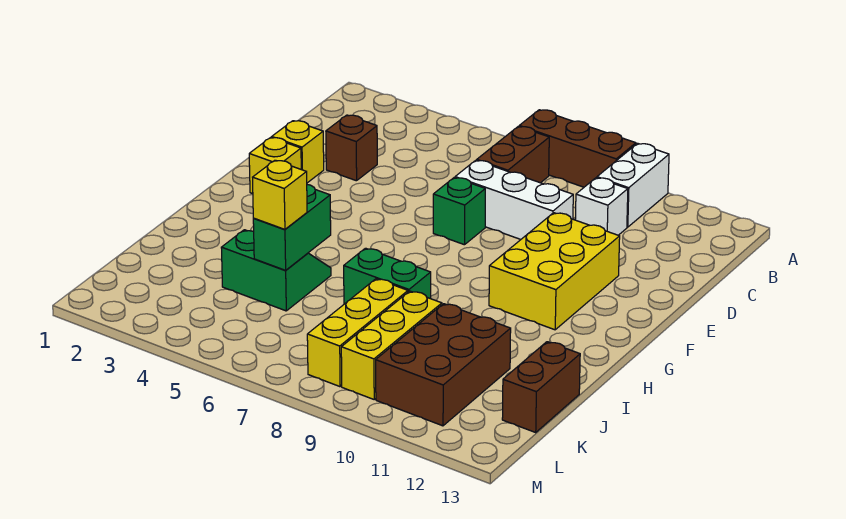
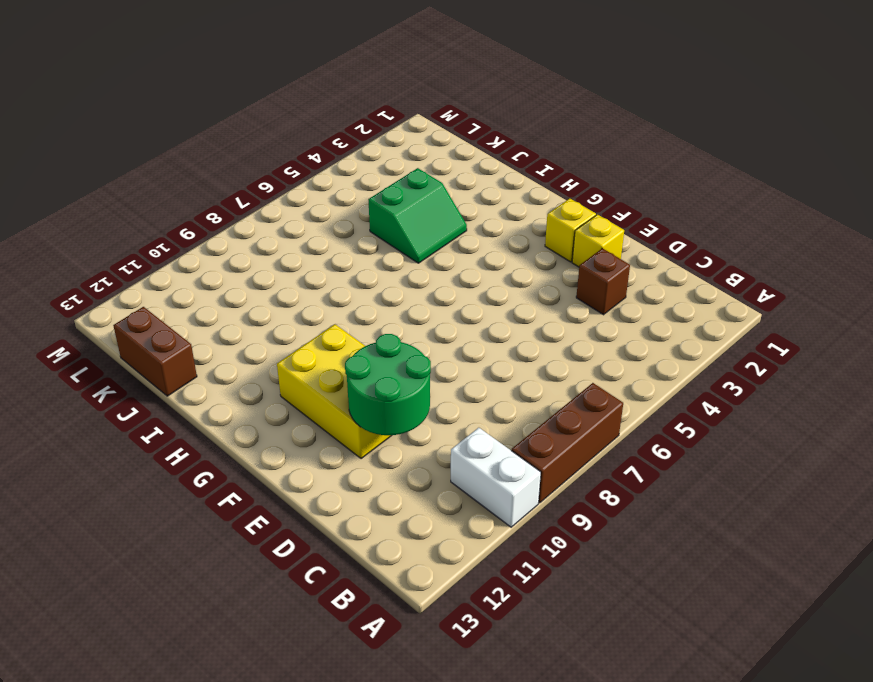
green 2x2 round brick [345,334,431,435] -> none
none -> brown 1x2 brick [477,126,549,183]
none -> white 1x1 brick [575,178,628,235]
none -> white 1x3 brick [455,160,573,239]

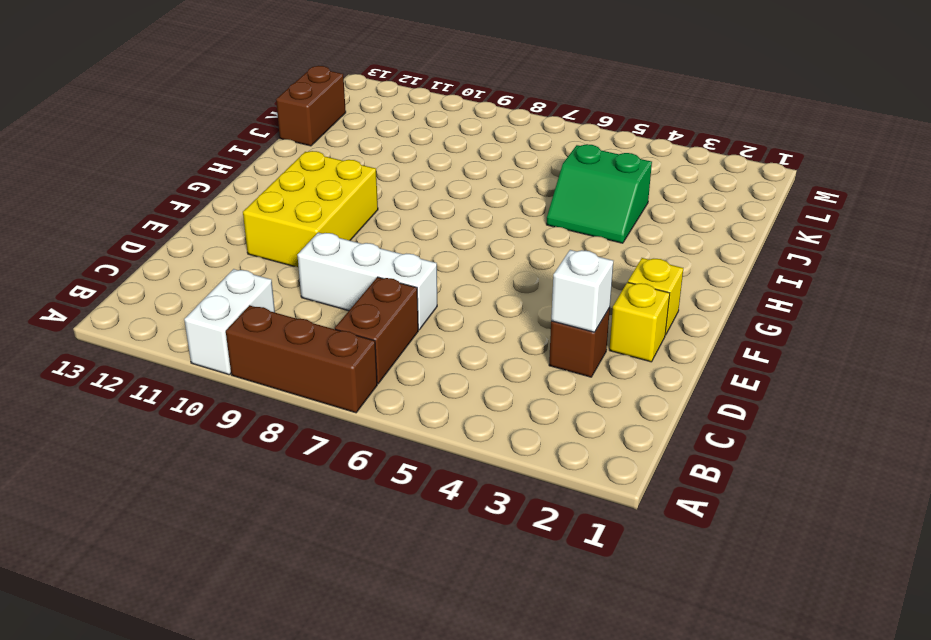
white 1x1 brick [551,250,613,332] -> white 1x1 brick moved to [575,178,628,235]
none -> green 1x1 brick [433,178,485,245]
none -> green 1x2 brick [344,248,431,304]
none -> yellow 1x3 brick [307,279,408,387]

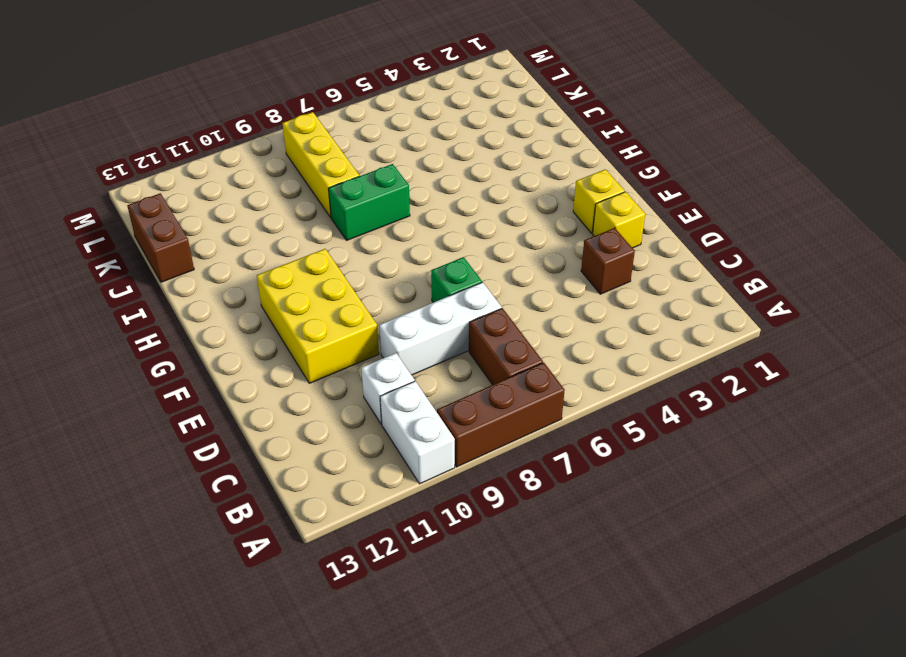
none -> green 2x2 slope [221,230,331,311]
none -> yellow 1x3 brick [341,291,442,399]
none -> brown 2x3 brick [376,304,511,426]

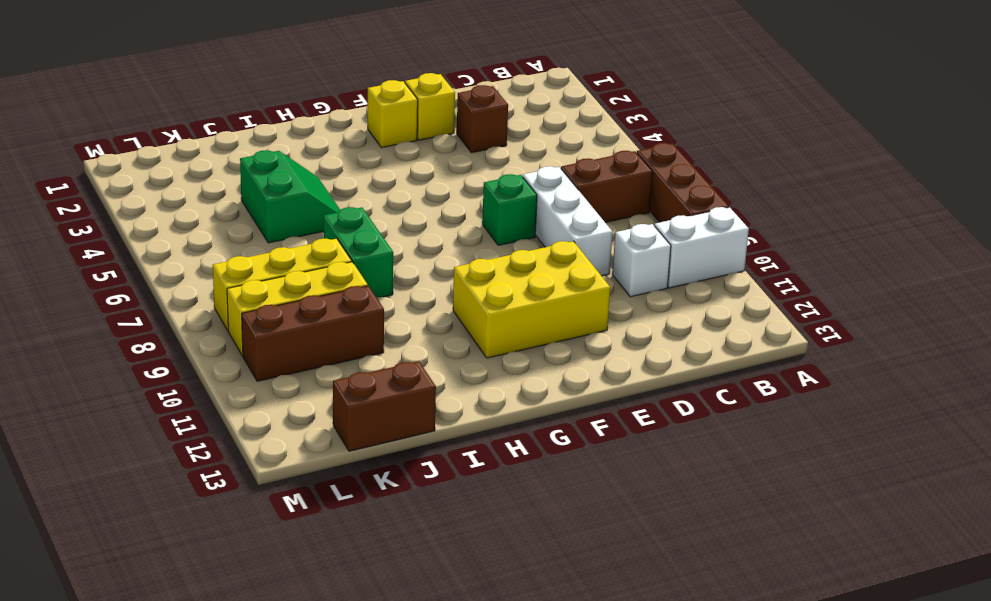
brown 1x3 brick [242,286,384,381] -> brown 2x3 brick [376,304,511,426]
none -> green 1x2 brick [253,185,331,270]
none -> yellow 1x1 brick [253,160,307,230]

